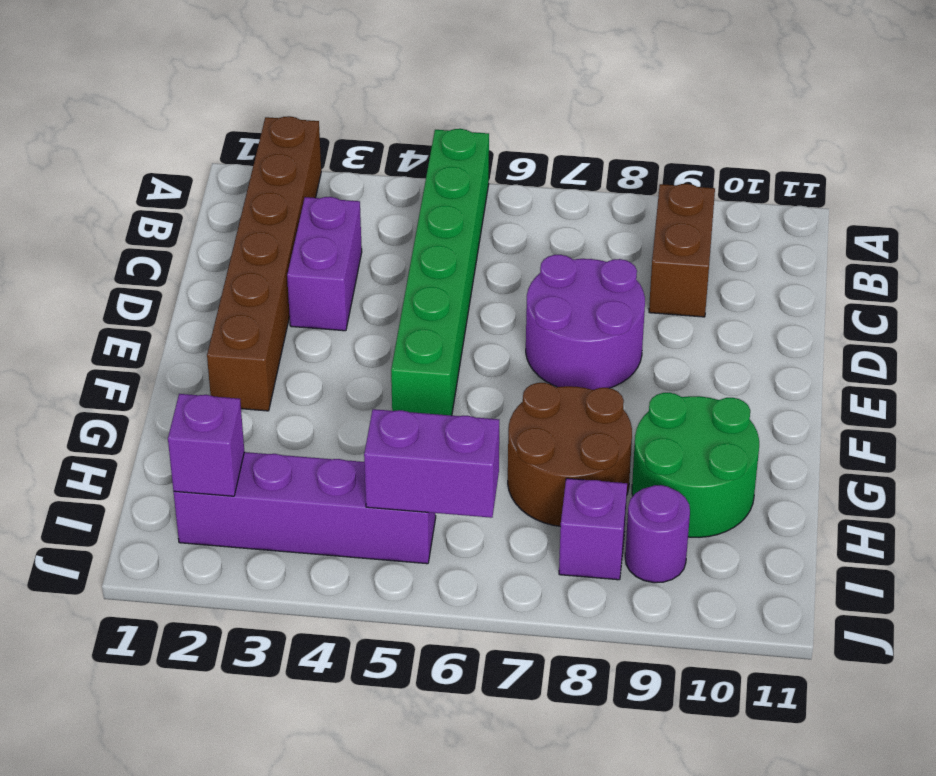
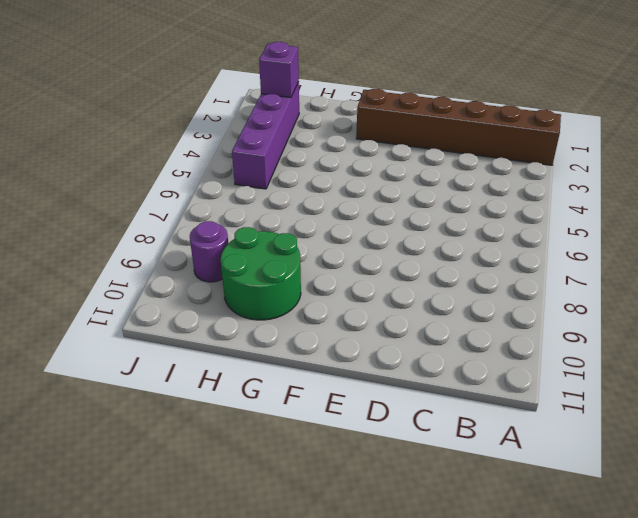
none -> green 1x6 brick [391,129,489,416]
none -> brown 1x2 brick [649,184,715,317]
none -> purple 1x2 brick [287,197,362,331]

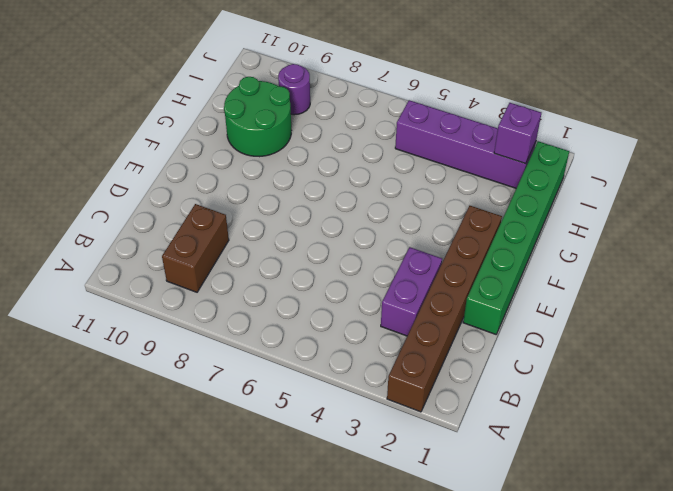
green 1x6 brick [463,141,569,334] -> green 1x6 brick moved to [391,129,489,416]
none -> purple 2x2 round brick [526,255,645,390]
none -> brown 2x2 round brick [508,383,632,526]
none -> purple 1x1 brick [559,478,627,580]

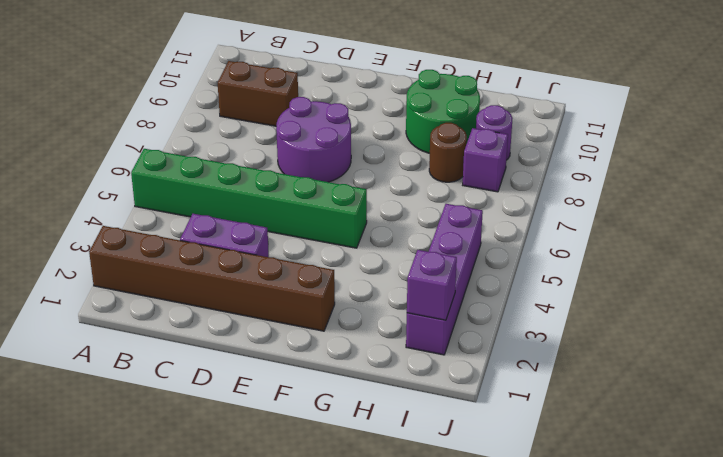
brown 1x1 round brick [429,123,467,182] -> brown 2x2 round brick [508,383,632,526]
none -> purple 1x2 brick [364,409,499,518]

